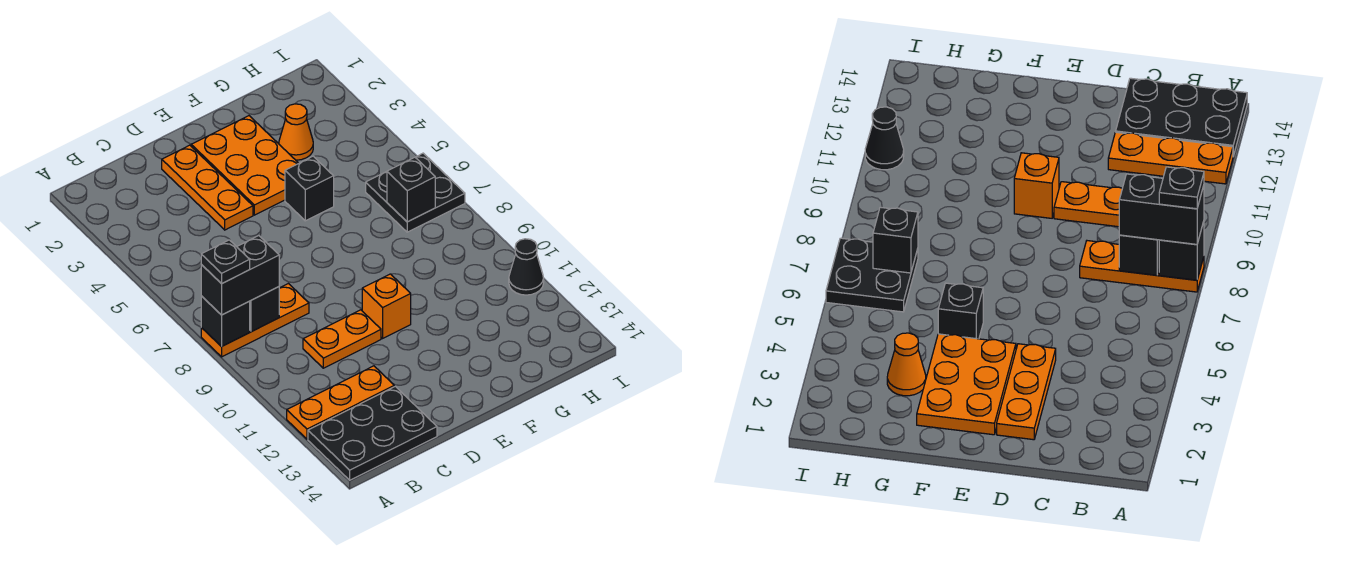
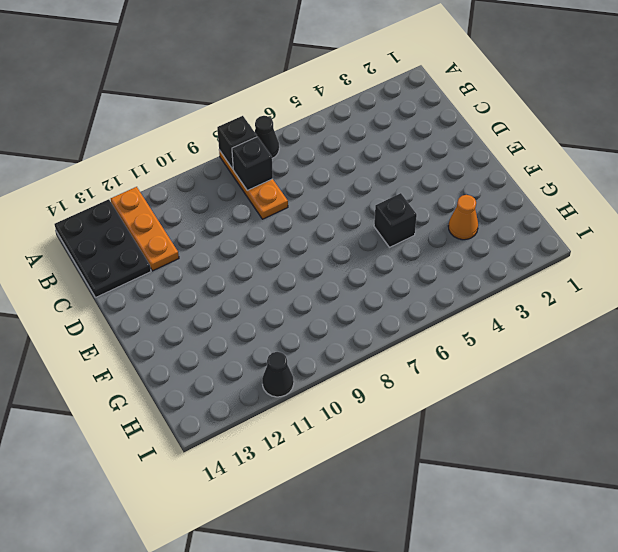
black 1x1 cone [255,116,279,158] -> none
none -> orange 1x2 plate [303,310,381,368]
none -> orange 1x3 plate [162,145,253,230]
none -> orange 2x3 plate [191,116,299,215]

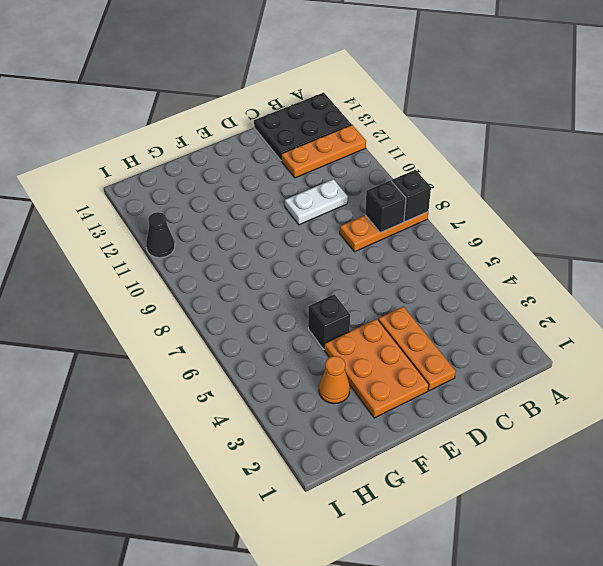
white 1x2 plate [285,179,348,225] -> orange 1x2 plate [303,310,381,368]
none -> orange 1x1 brick [362,274,411,338]
none -> black 2x2 plate [366,153,465,232]
none -> black 1x1 brick [387,157,435,222]

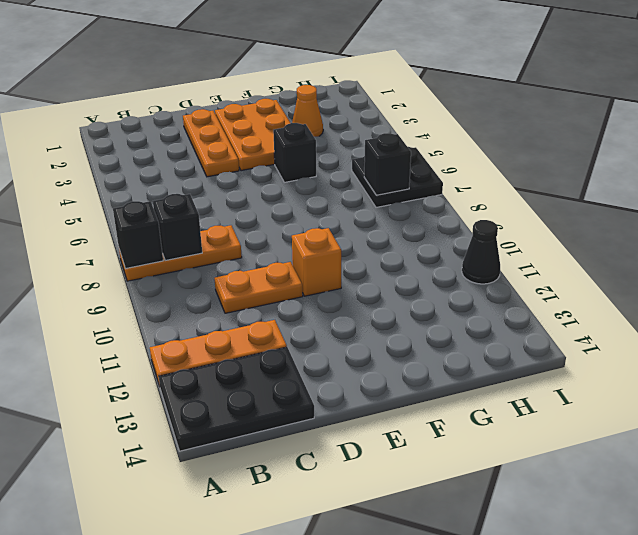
none -> black 1x2 brick [201,236,279,315]
none -> black 1x1 plate [201,240,250,284]

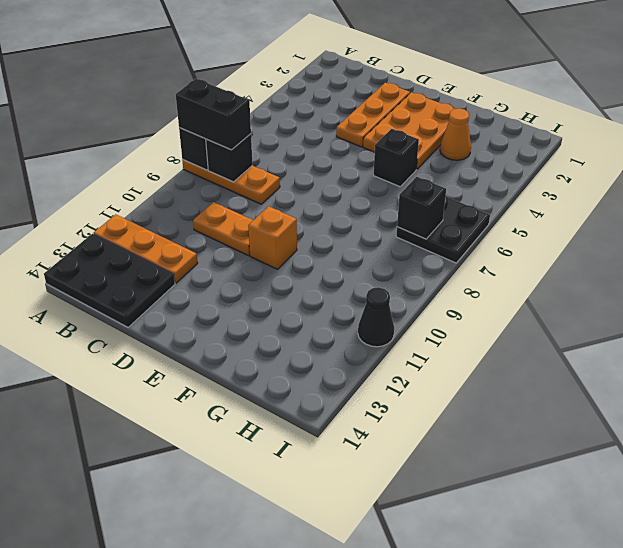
none -> black 1x1 plate [201,240,250,284]

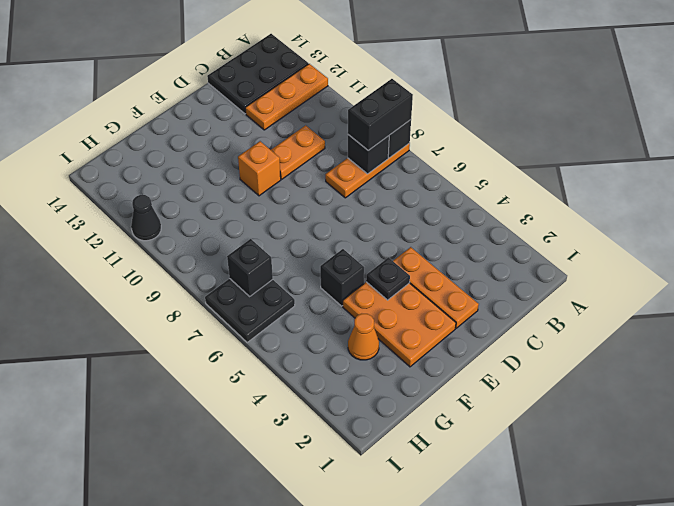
black 1x1 plate [366,258,410,300] -> black 1x1 plate moved to [201,240,250,284]

